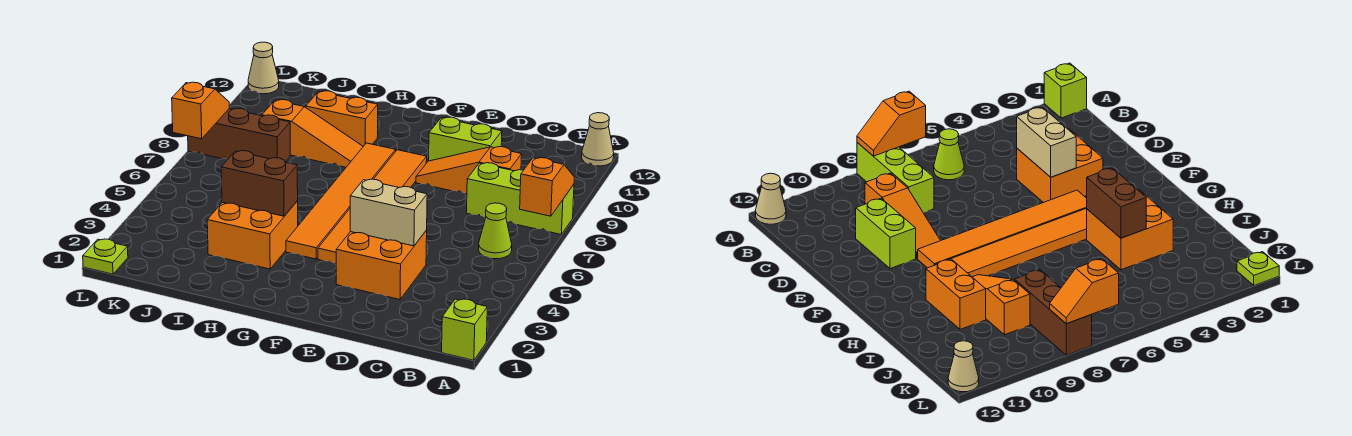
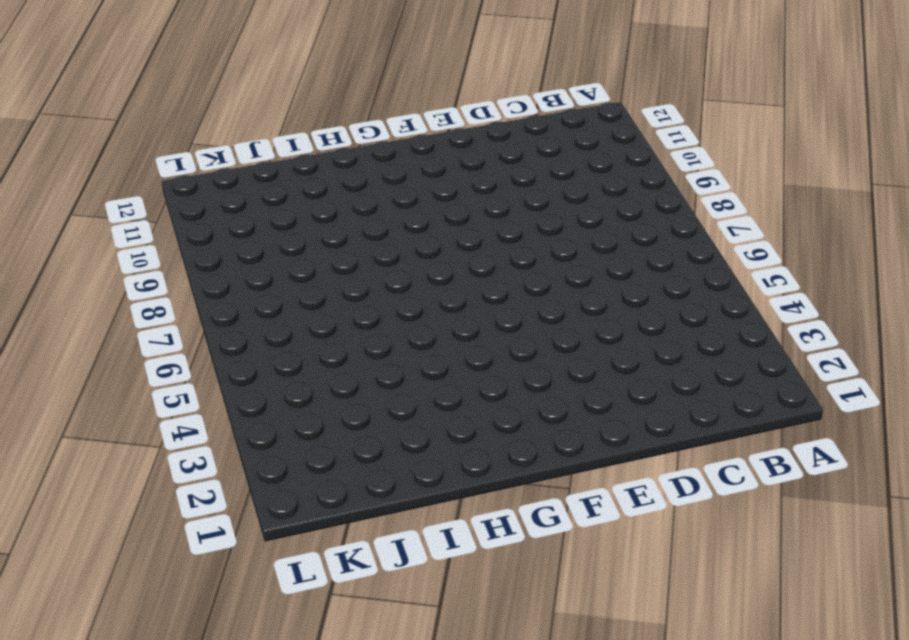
none -> lime 1x1 brick [442,299,487,360]
none -> lime 1x3 brick [466,163,574,234]
none -> tan 1x1 cone [582,113,614,166]

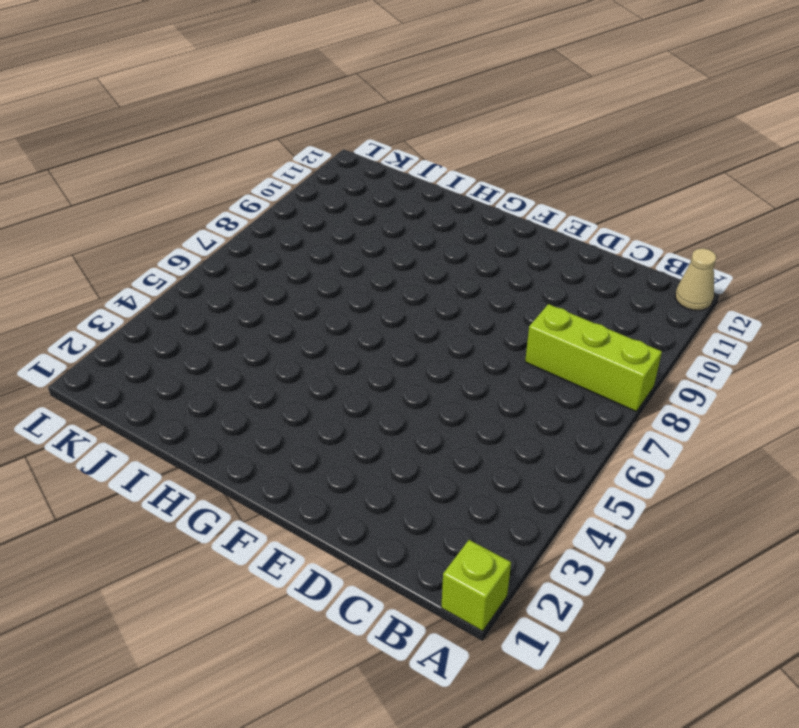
none -> lime 1x1 cone [478,203,512,259]
none -> orange 1x3 slope [416,147,522,194]
none -> orange 2x2 brick [336,230,427,300]

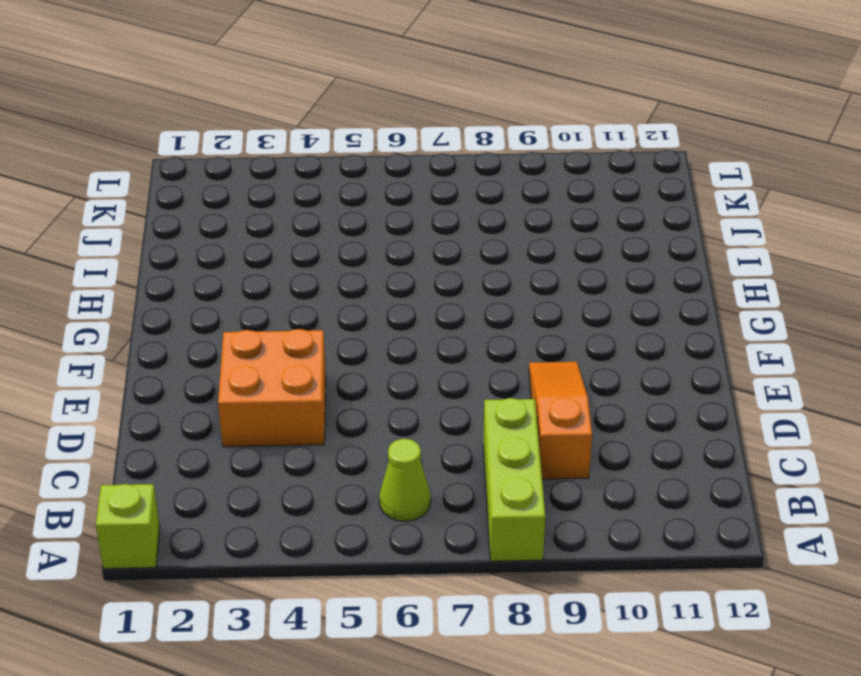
none -> tan 1x1 cone [582,113,614,166]
none -> lime 1x2 brick [429,117,502,161]
none -> orange 1x6 tile [318,150,427,264]

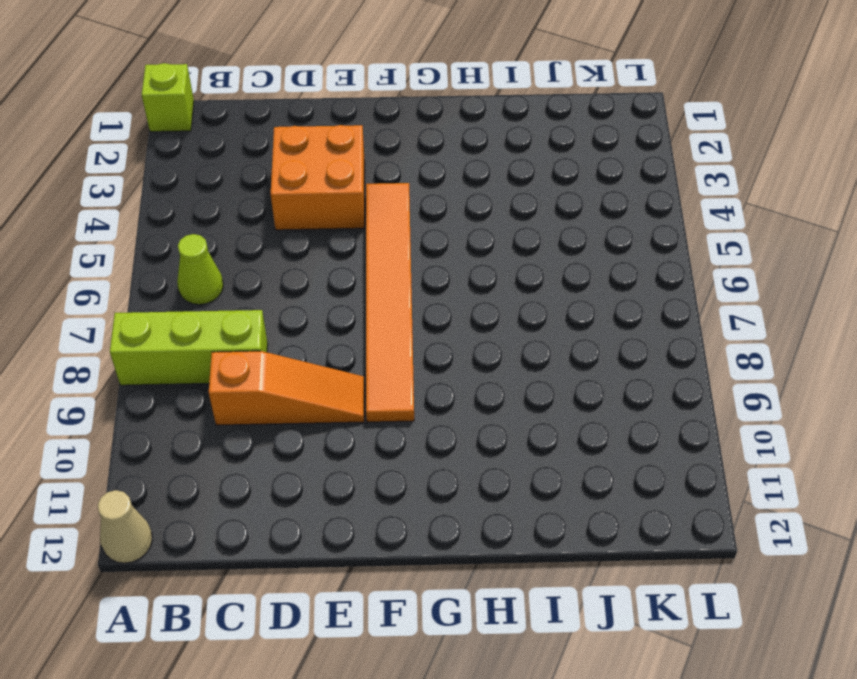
none -> lime 1x2 brick [429,117,502,161]
none -> orange 1x6 tile [286,143,396,259]
none -> orange 2x2 brick [207,201,298,269]

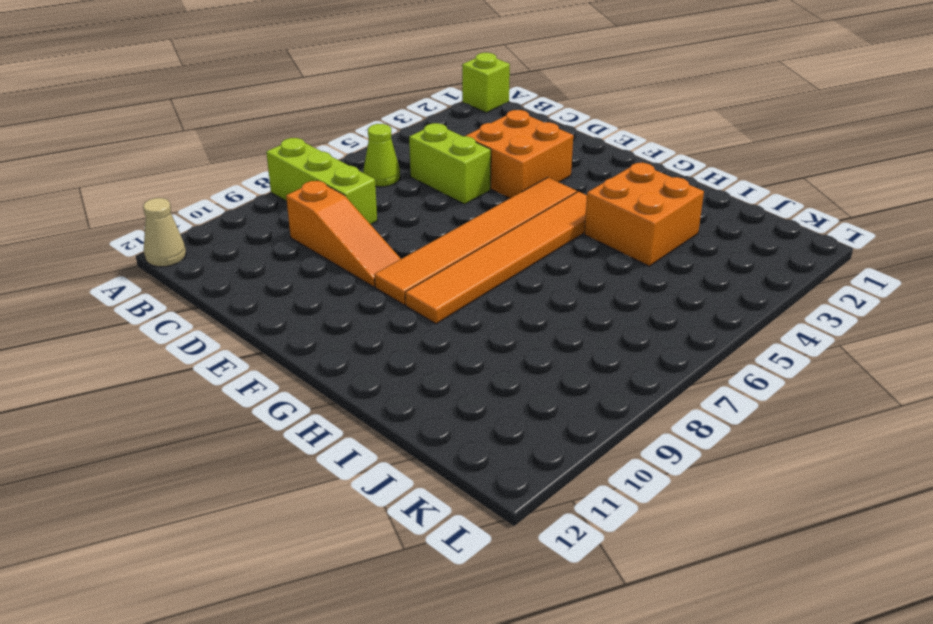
lime 1x2 brick [409,123,491,204] -> lime 1x2 brick moved to [429,117,502,161]
none -> orange 1x3 slope [262,100,363,167]
none -> orange 1x2 brick [306,91,378,146]
none -> brown 1x3 brick [188,108,290,162]

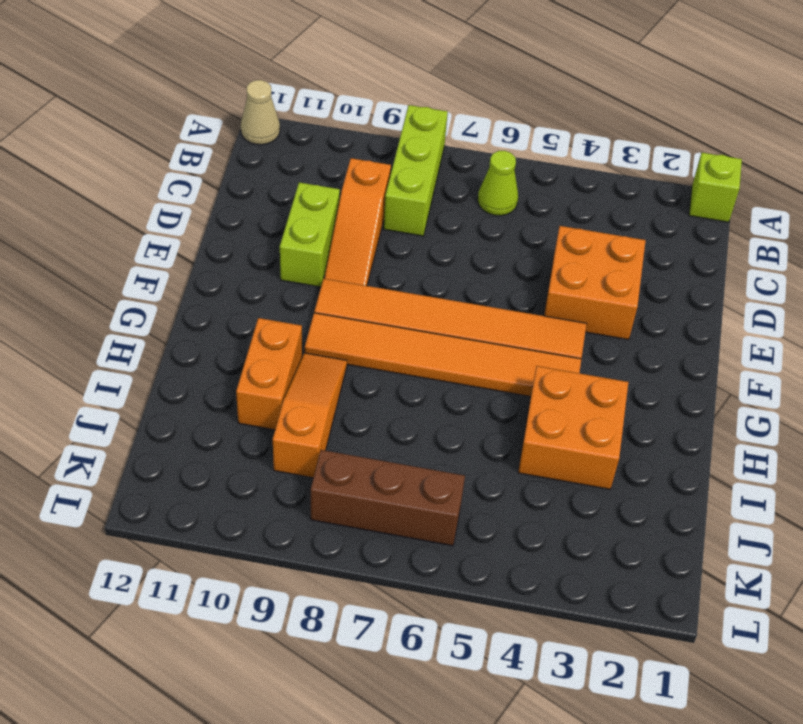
brown 1x3 brick [311,450,465,546] -> brown 1x3 brick turned to [188,108,290,162]
none -> lime 1x1 plate [83,239,128,274]
none -> tan 1x1 cone [248,42,279,94]
none -> orange 1x2 slope [520,158,574,216]

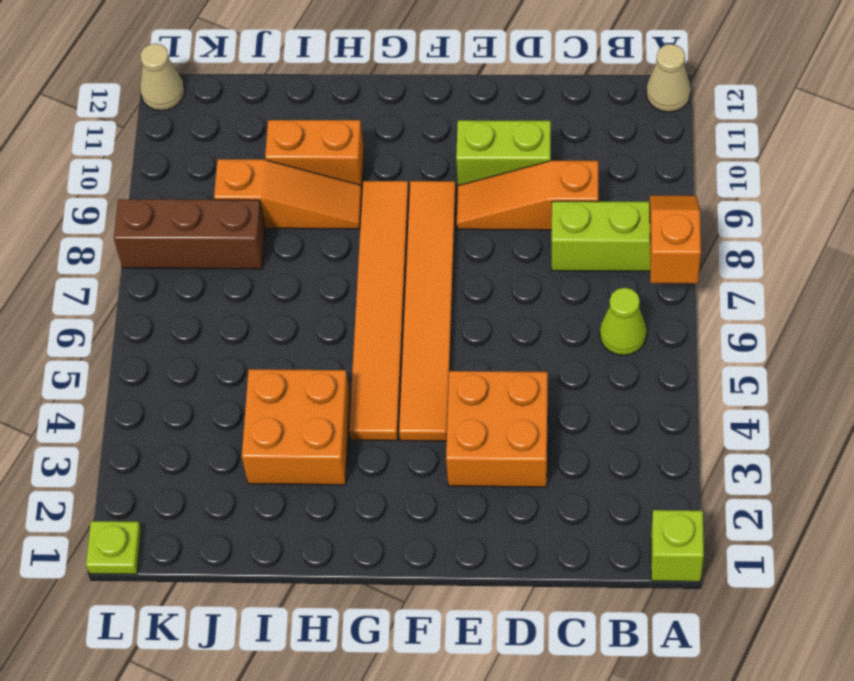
none -> tan 1x2 brick [350,179,427,246]
none -> brown 1x2 brick [221,151,298,216]
none -> orange 1x2 slope [172,82,229,139]

